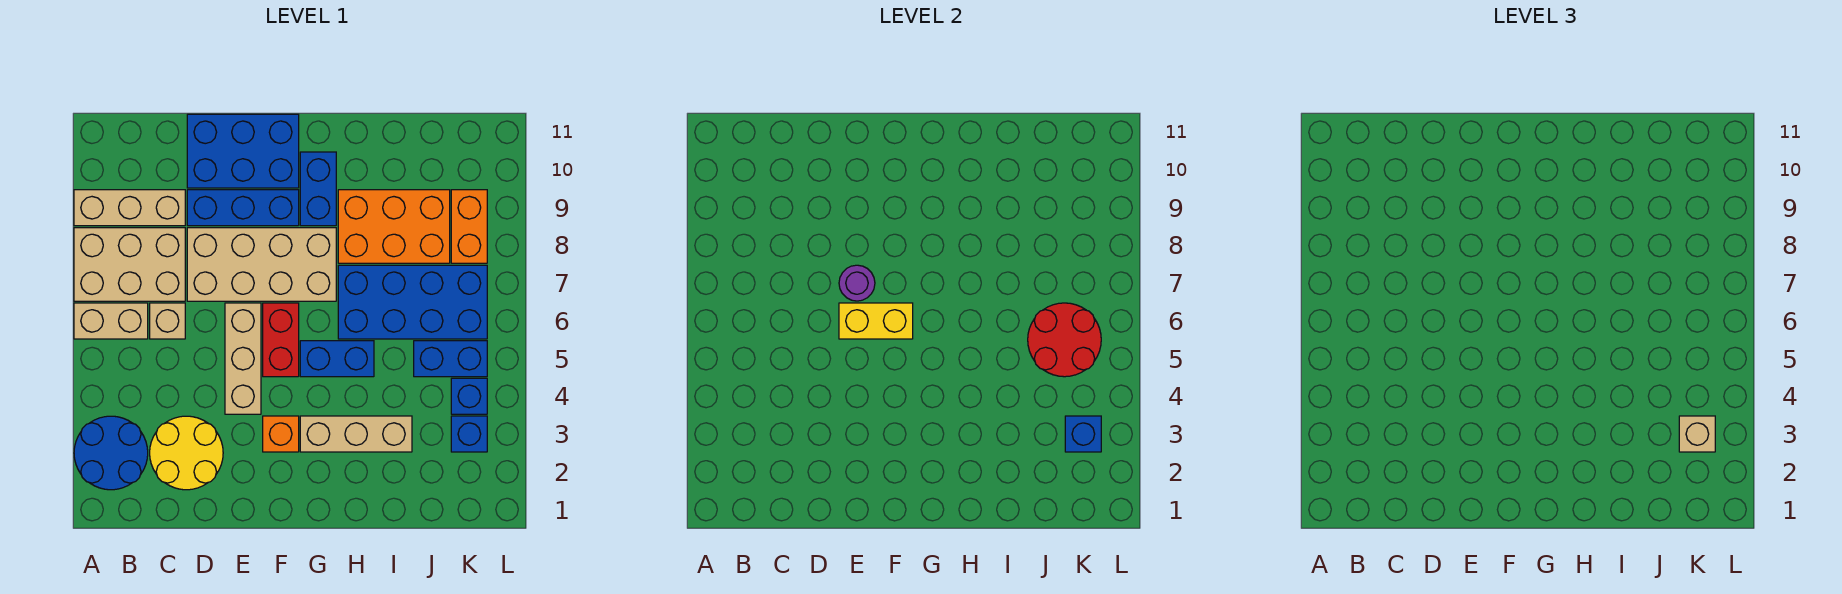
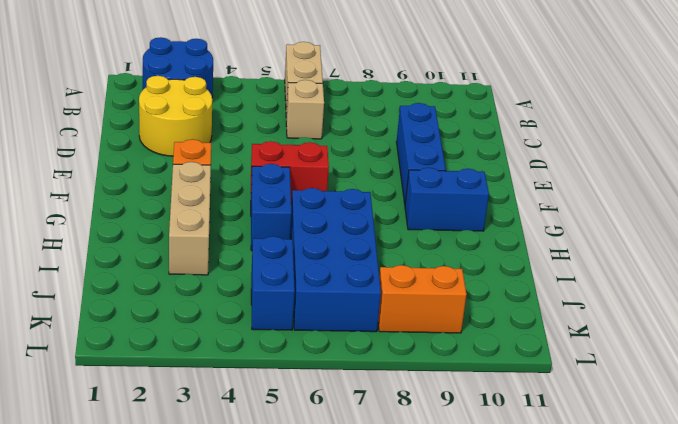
none -> tan 2x3 brick [74,228,185,301]
none -> tan 1x3 brick [74,190,185,226]
none -> tan 2x4 brick [187,228,336,301]

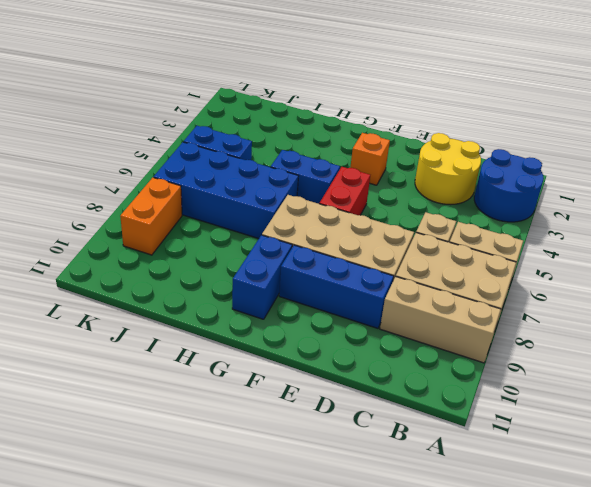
none -> blue 2x3 brick [187,114,299,188]
none -> tan 1x3 brick [225,303,261,414]
none -> tan 1x3 brick [300,416,412,452]

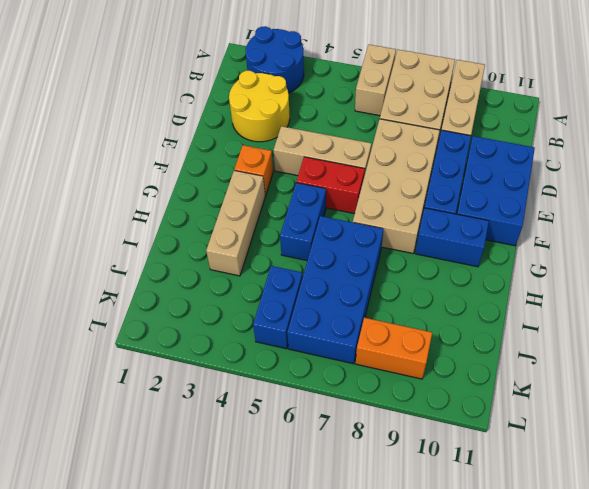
none -> tan 1x1 brick [150,303,185,339]
none -> orange 2x3 brick [338,190,450,263]
none -> blue 1x1 brick [451,416,487,452]

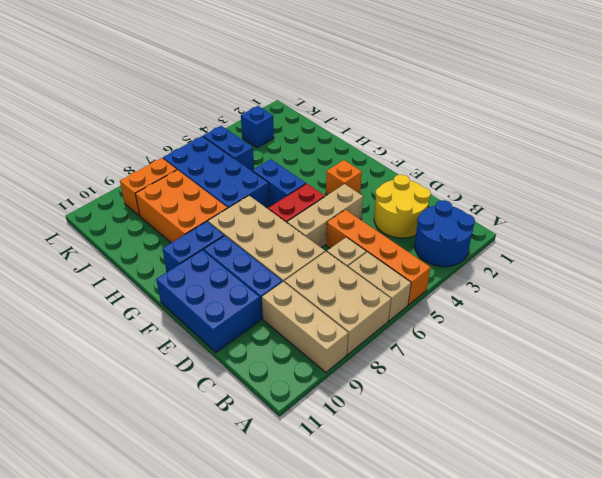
orange 1x4 brick [326,210,430,305] -> none
none -> tan 1x3 brick [300,416,412,452]
none -> blue 1x1 brick [451,378,487,414]
none -> yellow 1x2 brick [839,303,913,339]

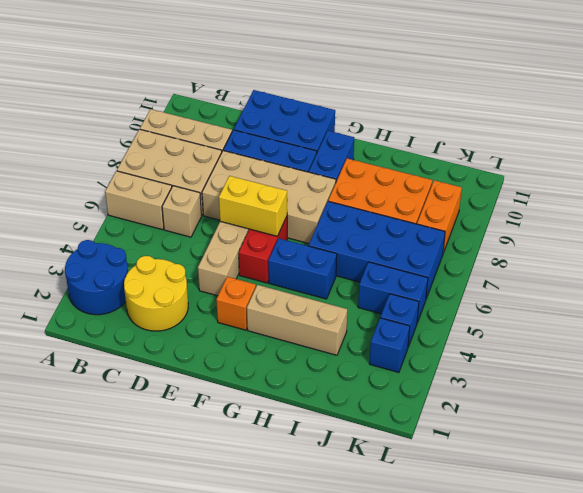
none -> purple 1x1 round brick [839,265,875,301]
none -> red 2x2 round brick [1028,303,1101,377]
none -> blue 1x1 brick [1065,416,1101,452]

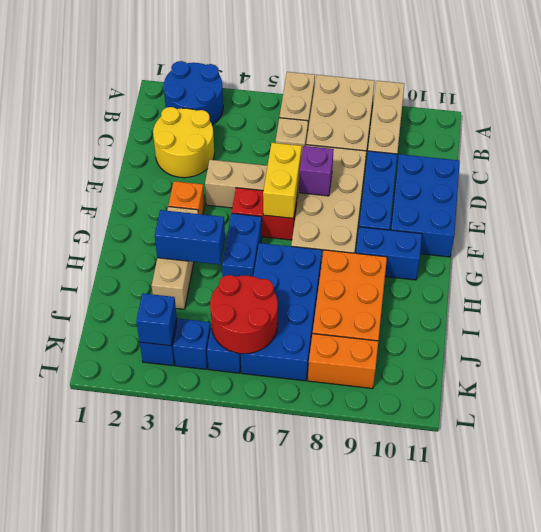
purple 1x1 brick [299,146,334,196] -> purple 1x1 round brick [839,265,875,301]
blue 1x2 brick [155,210,225,265] -> none
none -> tan 1x1 brick [1679,416,1715,452]

